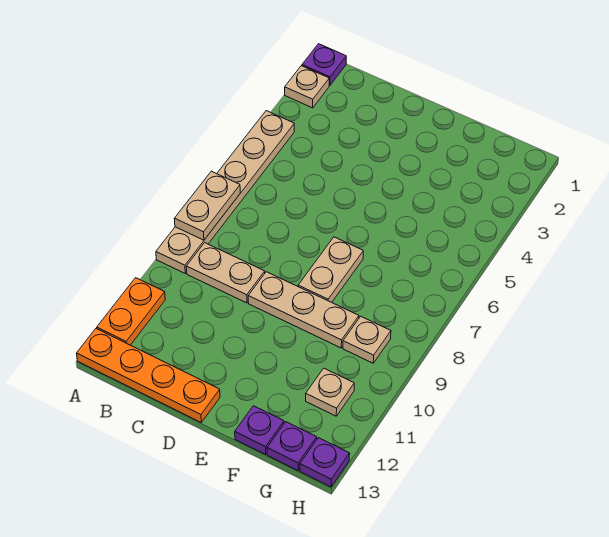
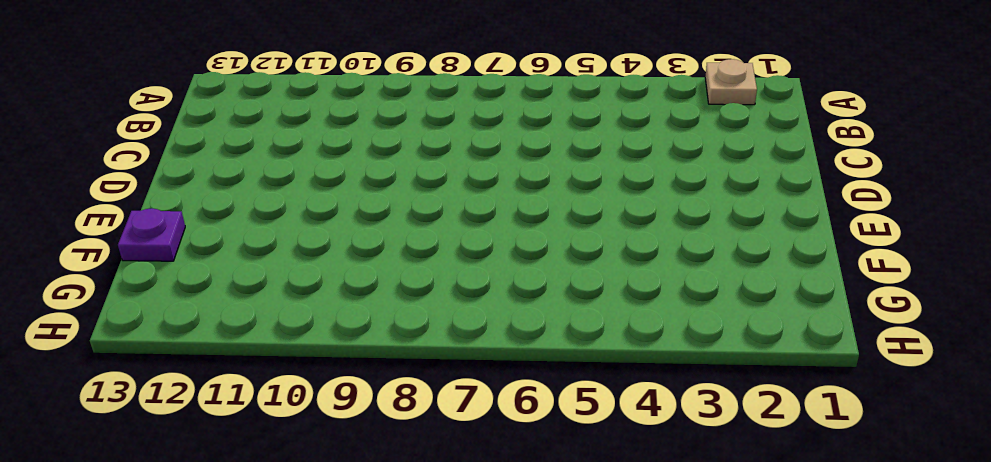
none -> purple 1x1 plate [302,44,346,85]
none -> tan 1x6 plate [156,111,294,273]
none -> orange 1x2 plate [97,278,165,345]

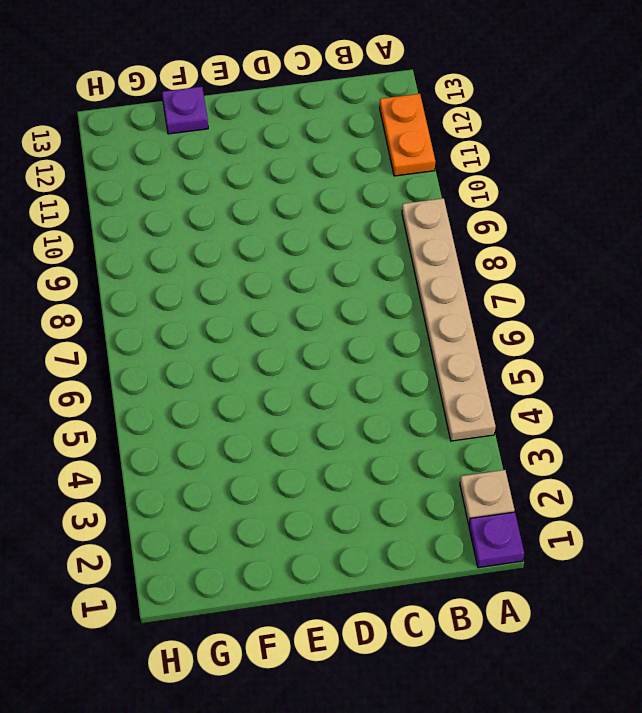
none -> orange 1x4 plate [77,329,220,422]
none -> tan 1x2 plate [186,243,265,303]
none -> tan 1x3 plate [248,272,359,348]

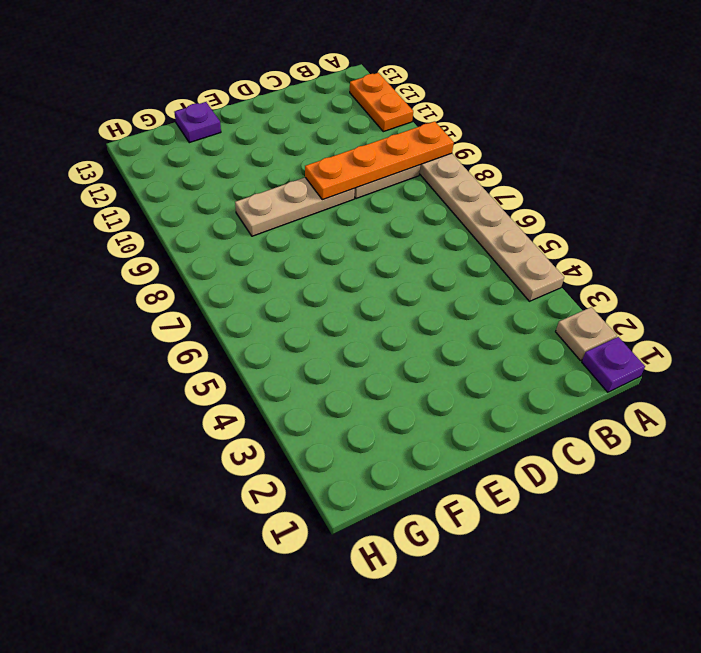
orange 1x4 plate [305,121,454,200] -> orange 1x4 plate moved to [77,329,220,422]
none -> tan 1x2 plate [298,237,363,302]
none -> tan 1x1 plate [343,316,391,363]
none -> tan 1x1 plate [306,368,354,416]

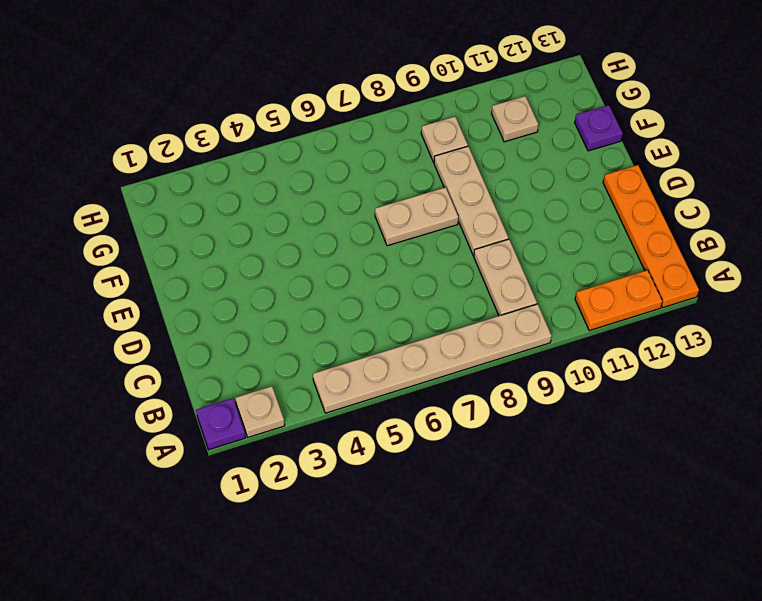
none -> purple 1x1 plate [267,422,317,471]
none -> purple 1x1 plate [300,438,350,487]
none -> tan 1x2 plate [174,171,240,240]

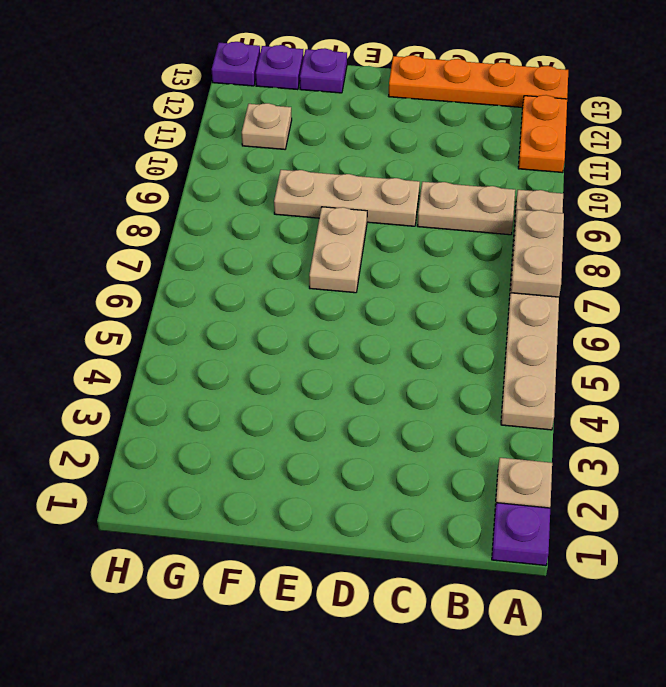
none -> tan 1x1 plate [343,316,391,363]

